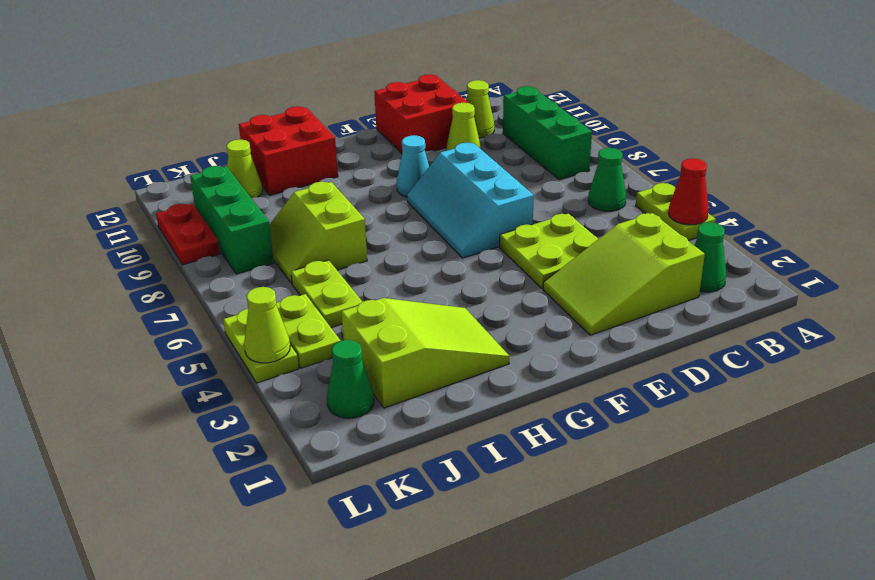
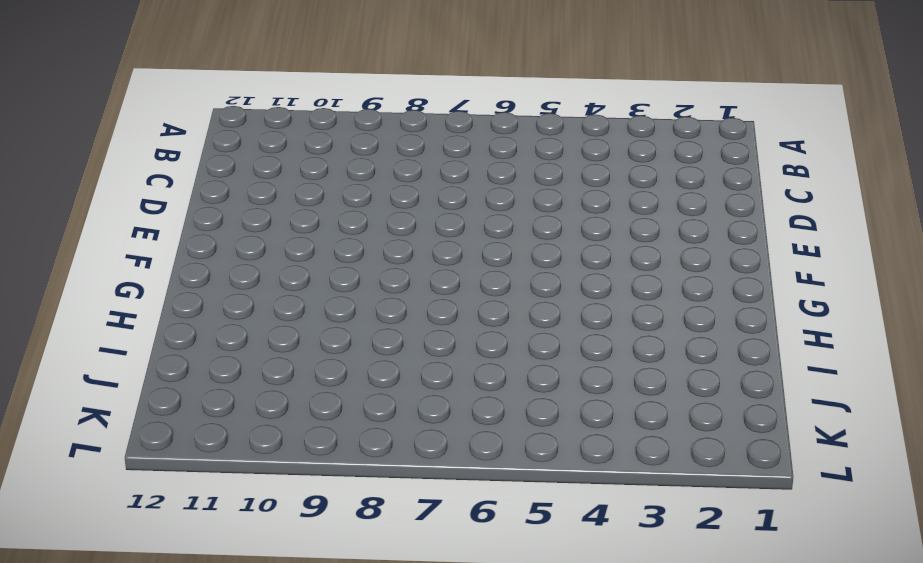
none -> lime 1x2 plate [636,183,716,241]
none -> green 1x1 cone [694,222,726,292]
none -> green 1x1 cone [588,148,626,211]

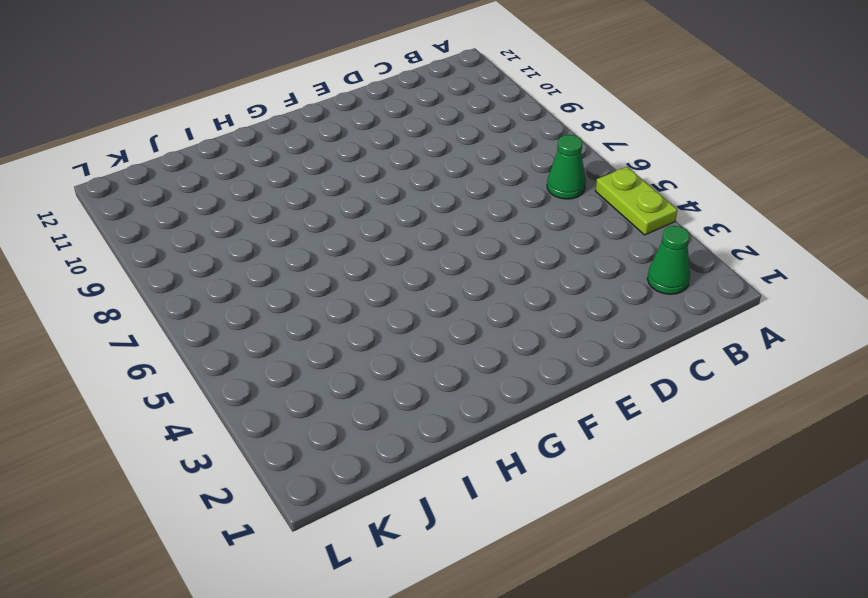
none -> green 1x3 brick [503,86,592,180]
none -> lime 2x3 slope [543,213,705,335]
none -> lime 1x1 cone [466,80,494,138]

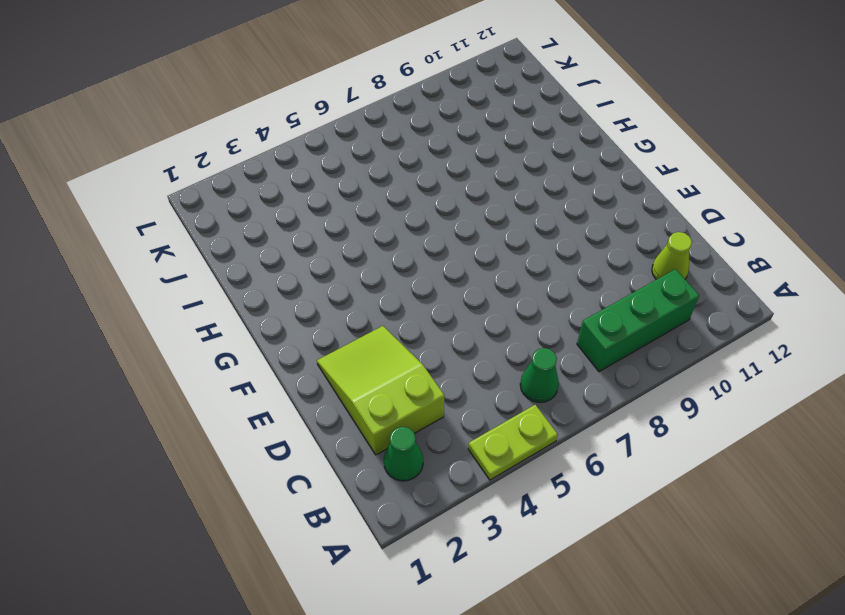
none -> lime 2x2 plate [500,214,598,289]
none -> lime 1x1 cone [446,103,481,151]
none -> red 2x2 brick [374,74,469,153]

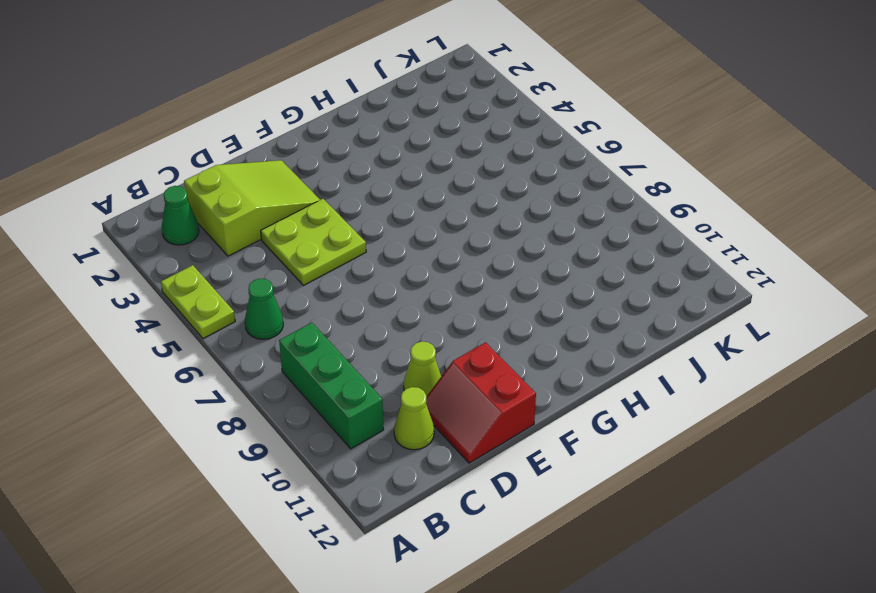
red 2x2 slope [426,342,536,463] -> red 2x2 brick [374,74,469,153]
none -> cyan 2x3 slope [407,143,534,258]
none -> cyan 1x1 cone [397,135,429,197]
none -> lime 2x3 slope [341,298,510,408]

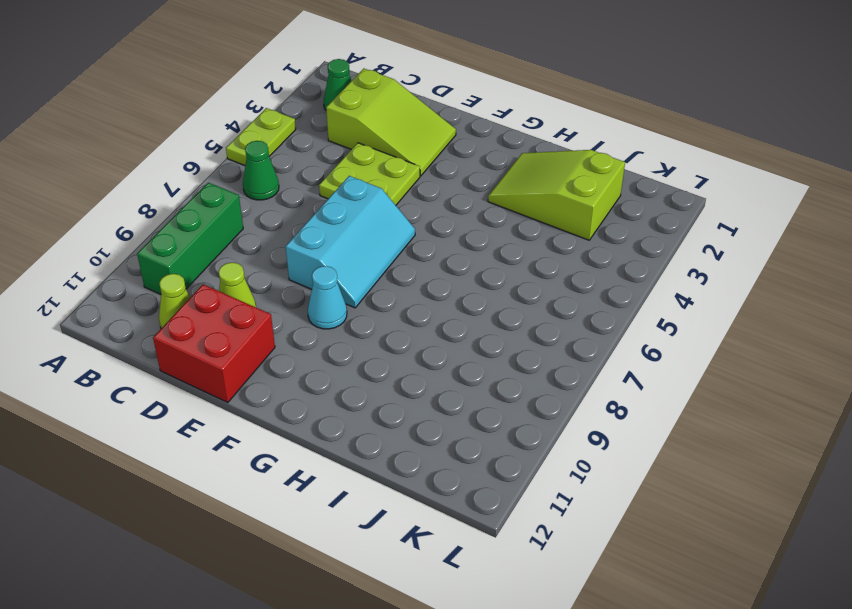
none -> red 2x2 brick [239,106,338,195]
none -> lime 2x2 slope [269,182,367,284]
none -> lime 1x2 plate [291,260,362,328]

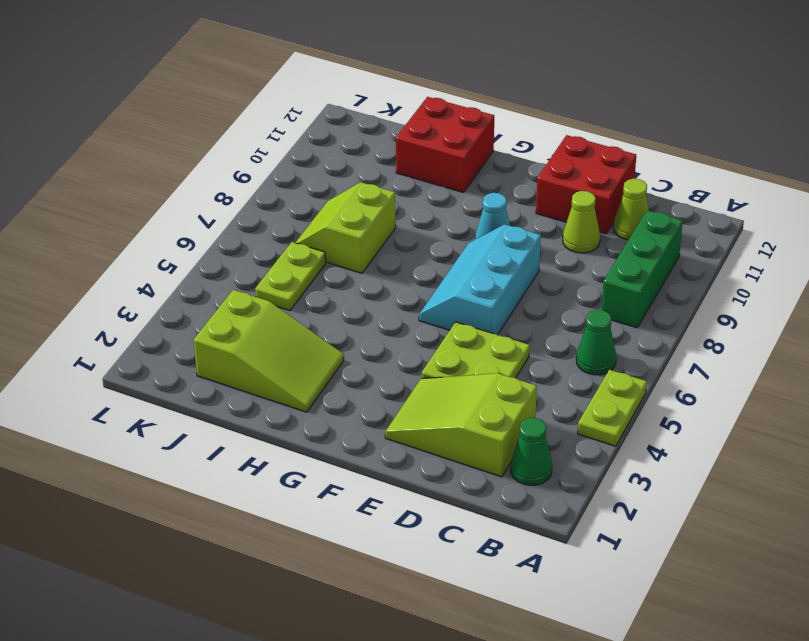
none -> lime 1x1 cone [227,139,262,198]
none -> green 1x1 cone [327,340,374,418]
none -> lime 1x2 plate [276,294,341,368]

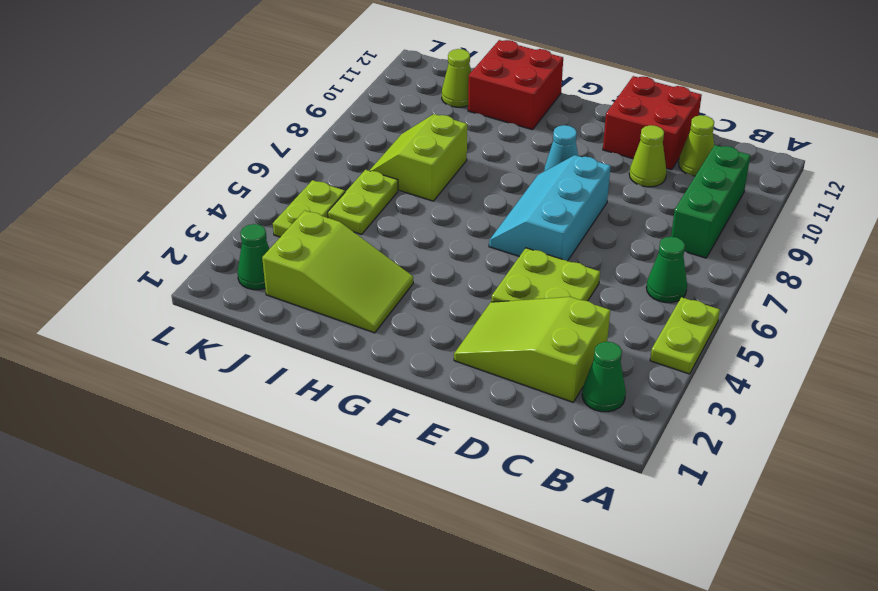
none -> green 1x3 brick [190,166,274,274]
none -> lime 1x2 plate [223,309,299,383]
none -> red 1x2 plate [156,204,220,265]

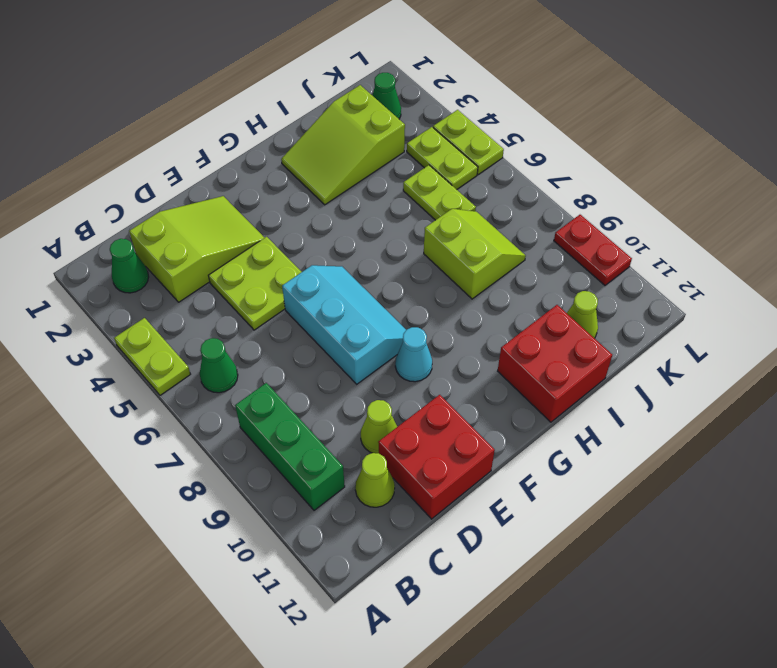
none -> green 1x3 brick [190,166,274,274]
none -> red 1x1 cone [668,158,709,225]
none -> lime 1x1 cone [244,287,290,363]

